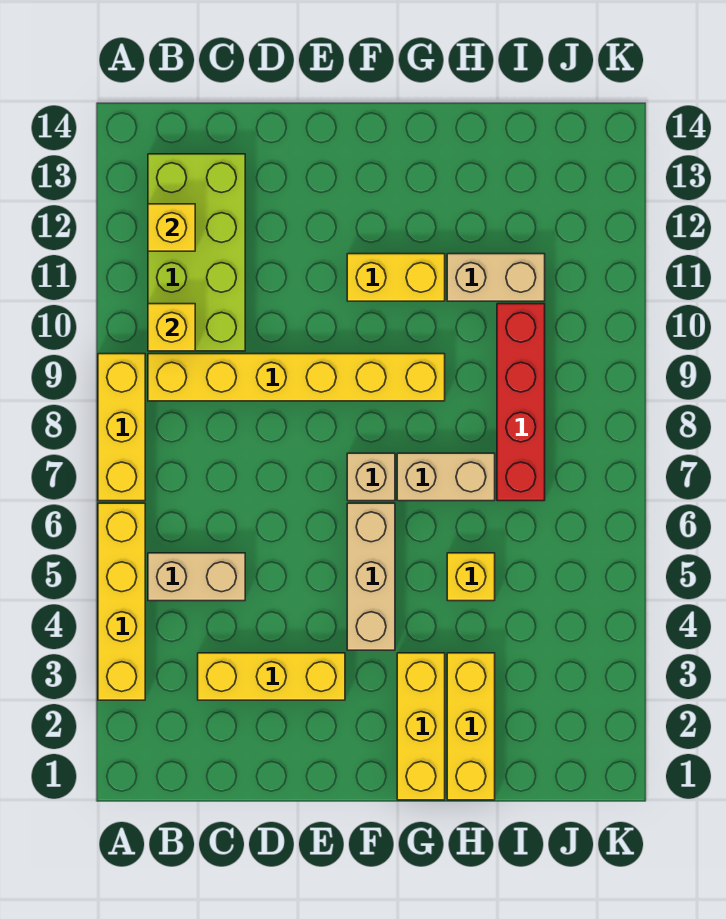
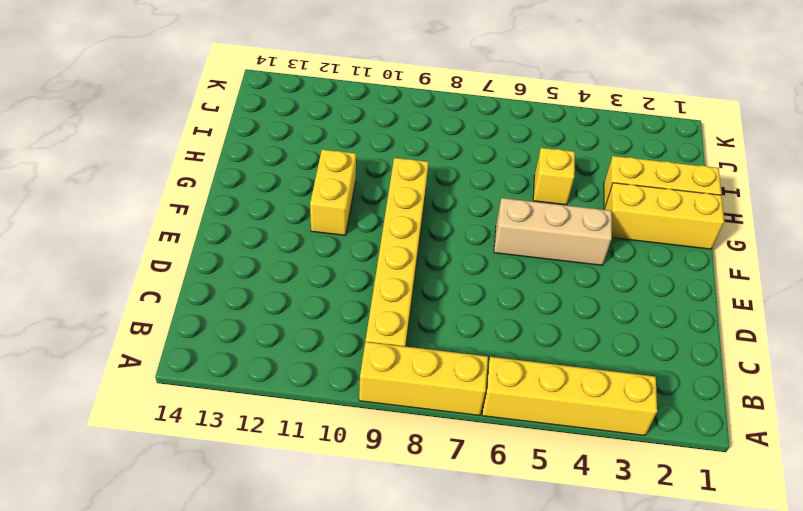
none -> tan 1x2 brick [148,553,245,601]
none -> lime 2x4 brick [148,154,245,351]
none -> yellow 1x3 brick [198,653,345,700]

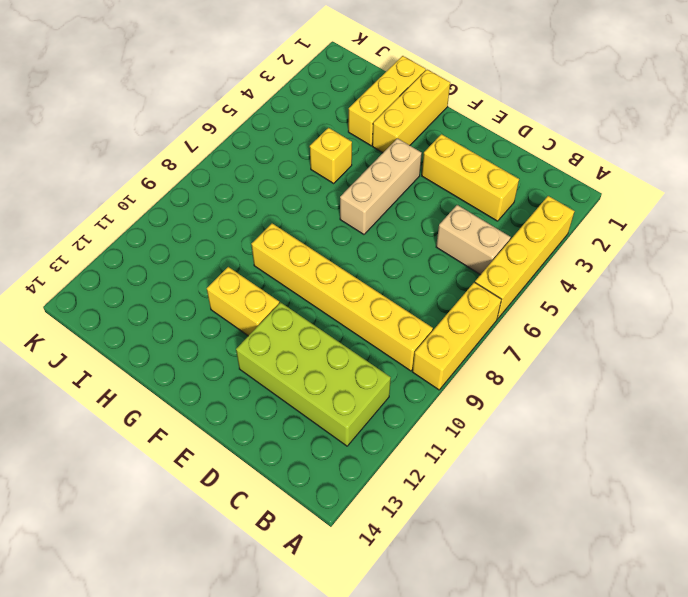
lime 2x4 brick [236,302,391,446] -> lime 2x4 brick turned to [148,154,245,351]
none -> tan 1x1 brick [347,453,395,501]
none -> tan 1x2 brick [397,453,495,501]
none -> tan 1x2 brick [447,254,545,301]

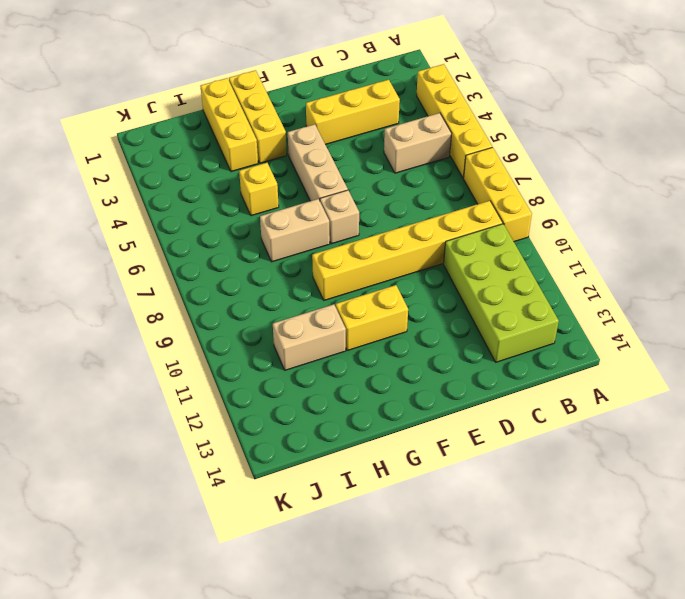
none -> red 1x4 brick [497,304,545,501]
none -> yellow 1x1 brick [148,304,195,351]
none -> yellow 1x1 brick [148,204,195,251]

